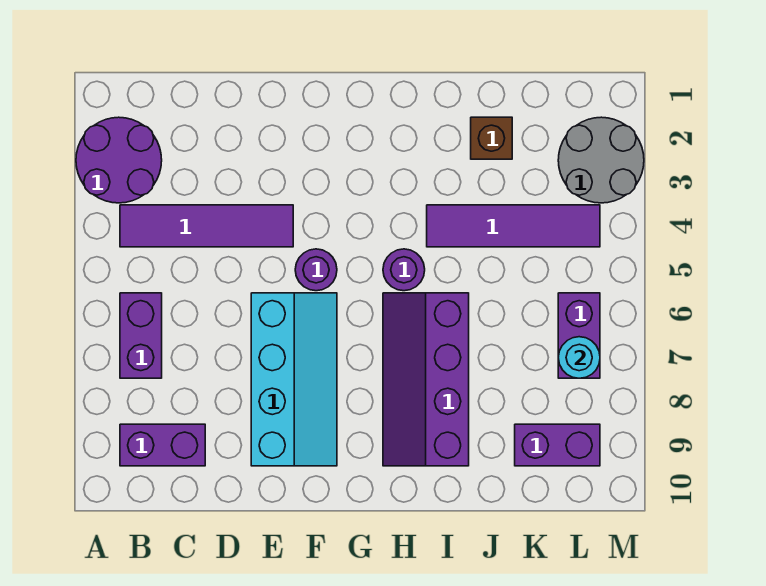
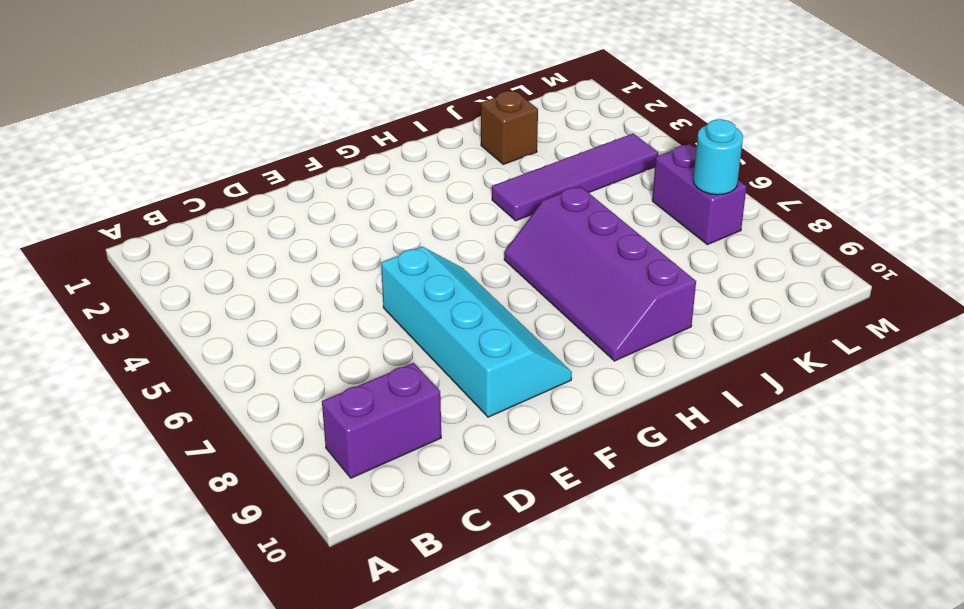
none -> purple 2x2 round brick [76,117,162,203]
none -> purple 1x4 tile [120,205,293,247]
none -> purple 1x2 brick [120,293,162,378]

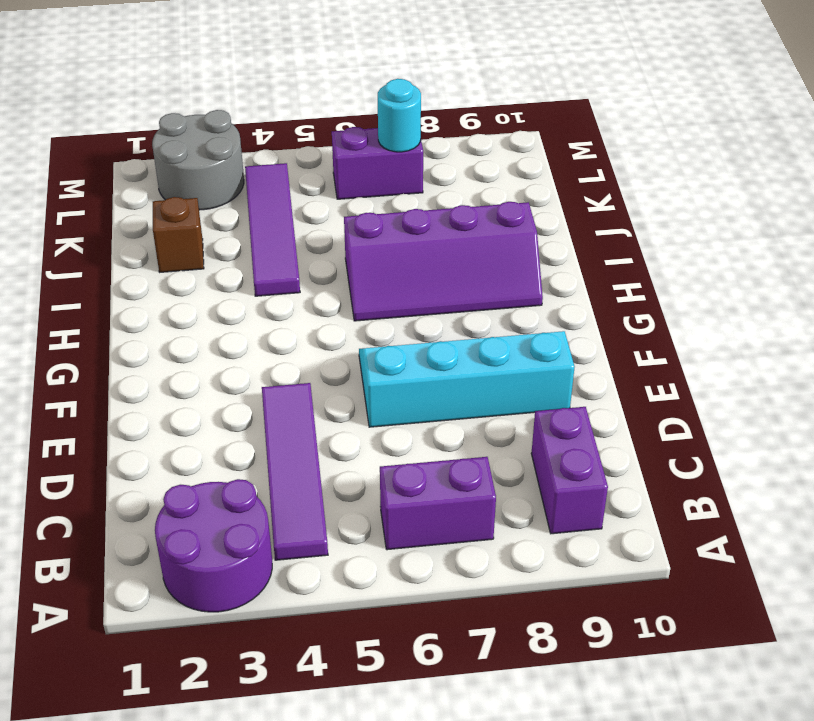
none -> purple 1x1 round brick [295,249,337,291]
none -> purple 1x1 round brick [383,249,425,291]
none -> purple 1x2 brick [515,424,600,466]

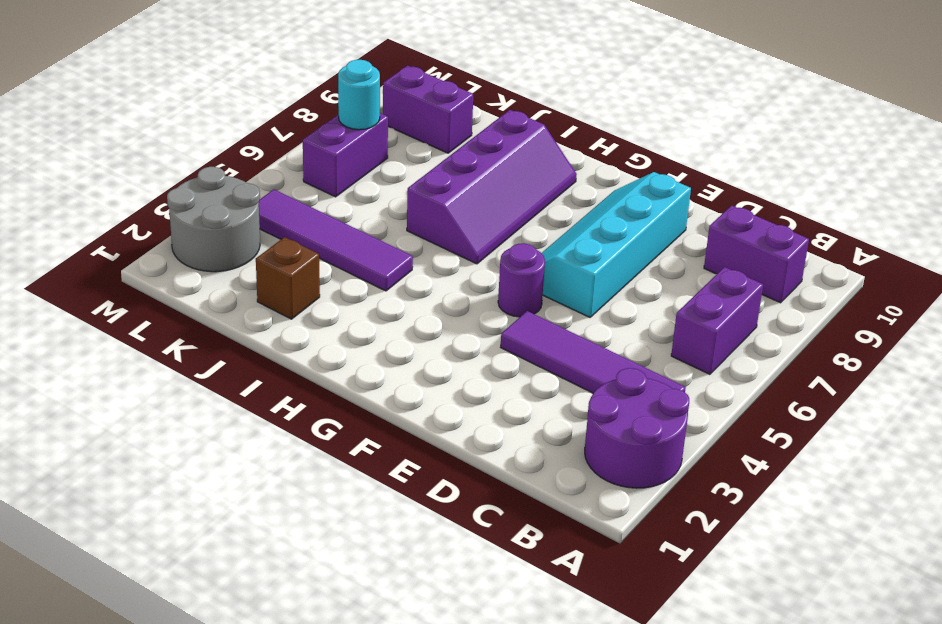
none -> purple 1x1 round brick [383,249,425,291]

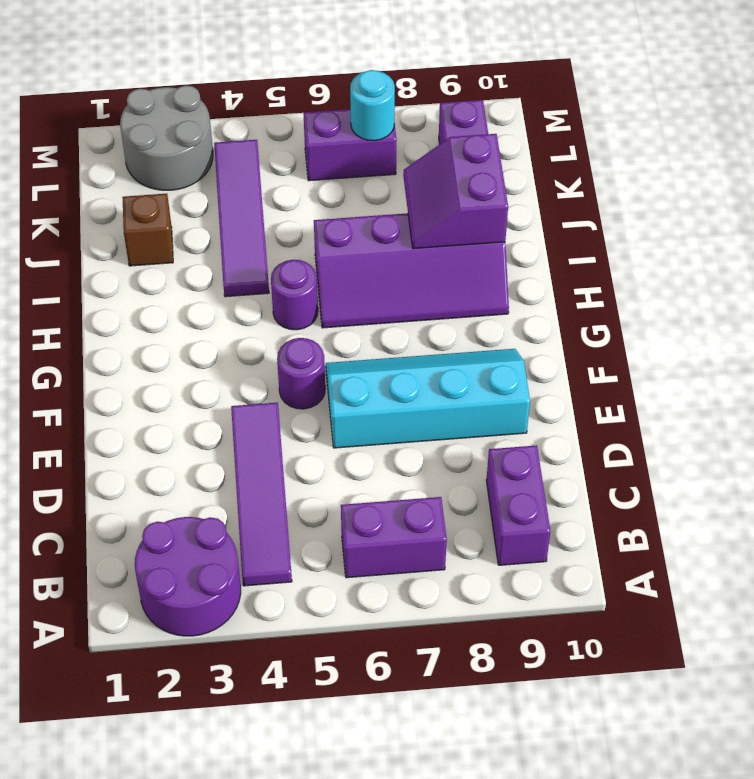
purple 2x2 slope [403,134,508,249] -> none

